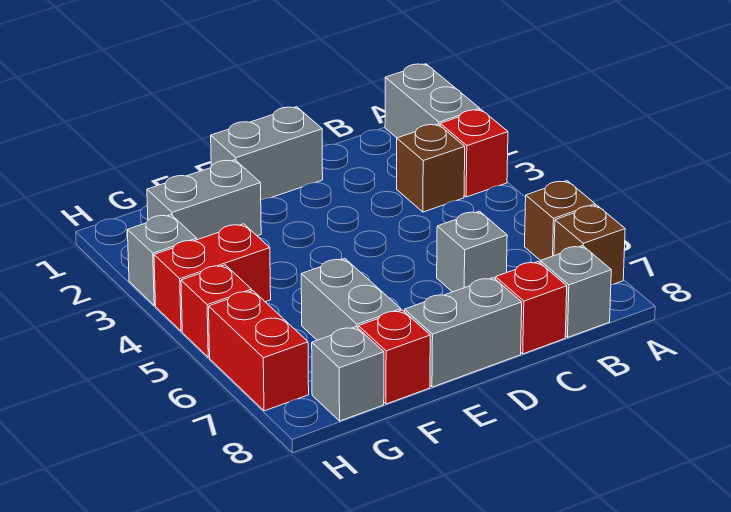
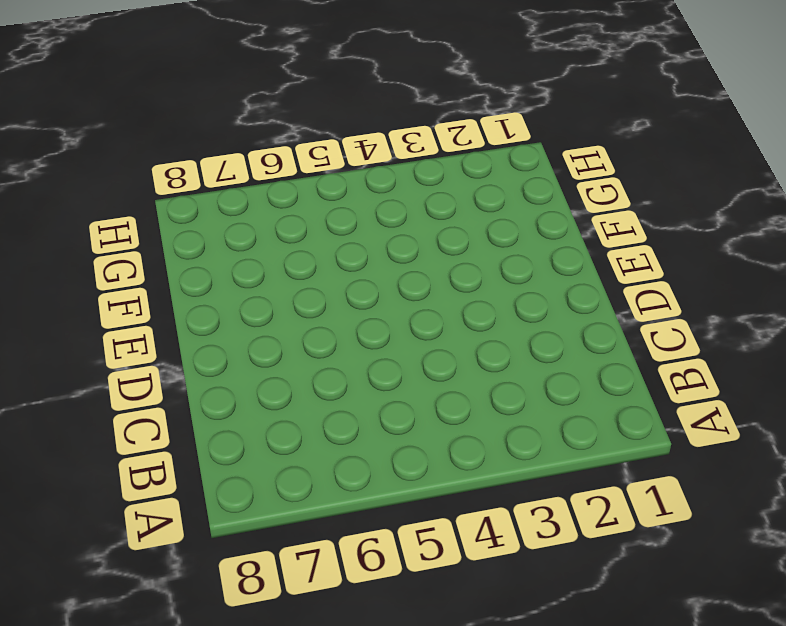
none -> grey 1x2 brick [385,64,480,138]
none -> red 1x1 brick [440,110,508,197]
none -> brown 1x1 brick [525,181,595,261]

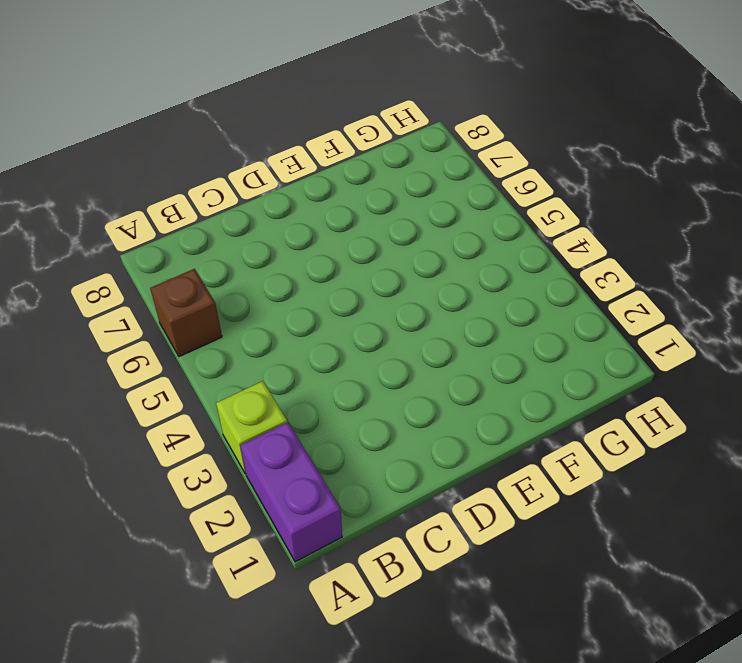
purple 1x2 brick [240,422,342,562] -> grey 1x2 brick [385,64,480,138]
lime 1x1 brick [216,381,287,474] -> red 1x1 brick [440,110,508,197]
none -> brown 1x1 brick [554,205,625,285]
none -> brown 1x1 brick [397,124,465,212]
none -> grey 1x1 brick [540,246,611,337]

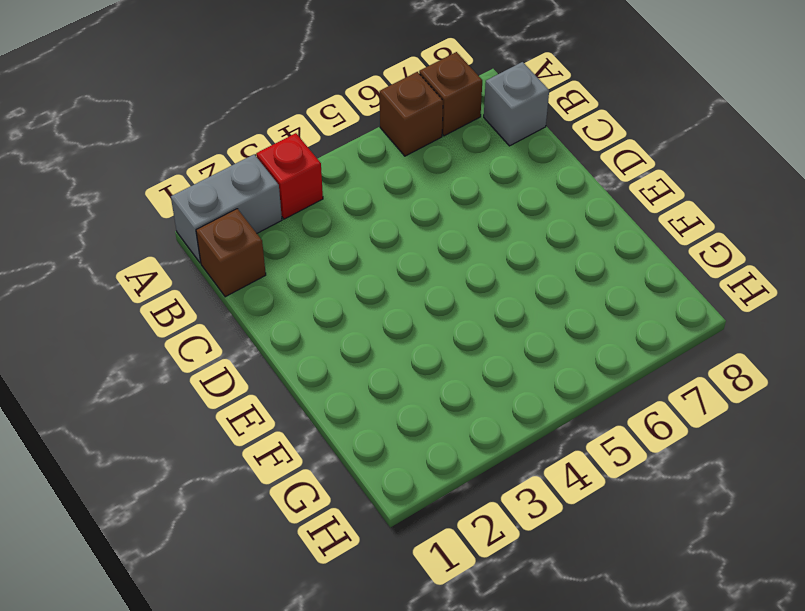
brown 1x1 brick [196,209,266,297] -> brown 1x1 brick moved to [397,124,465,212]
none -> grey 1x1 brick [437,211,507,292]
none -> red 1x1 brick [495,262,567,354]
none -> grey 1x2 brick [211,107,323,200]

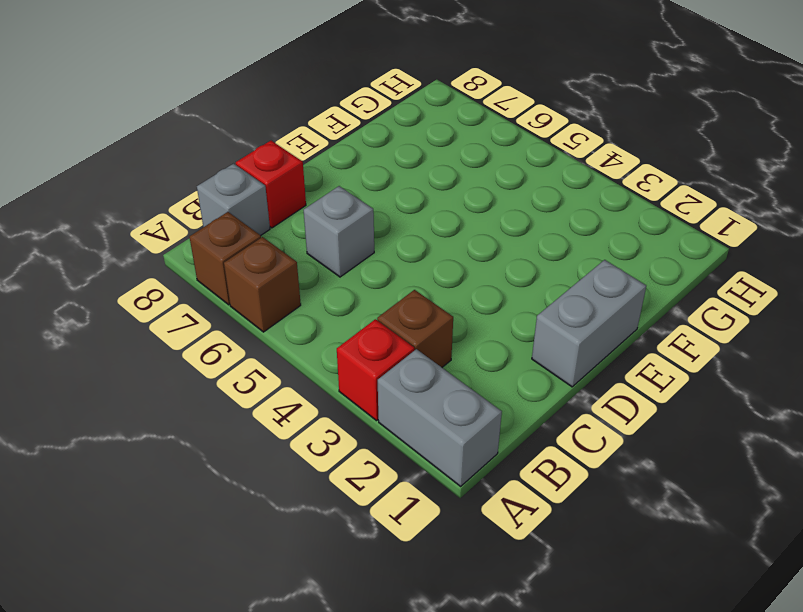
none -> grey 1x2 brick [405,278,522,387]
none -> grey 1x2 brick [147,160,261,240]
none -> grey 1x2 brick [301,258,401,340]

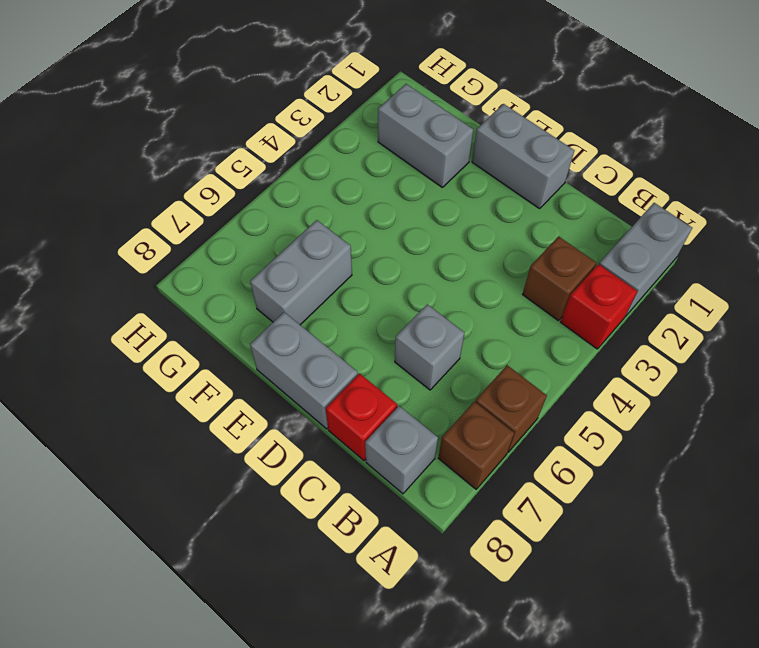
none -> red 1x1 brick [358,310,430,404]
none -> red 1x2 brick [154,224,271,331]
none -> grey 1x1 brick [312,327,384,421]

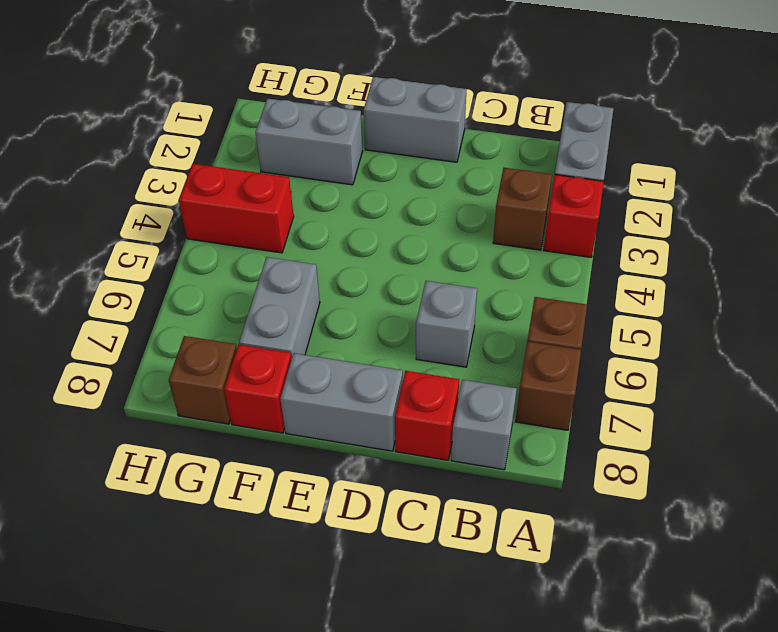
brown 1x1 brick [168,336,237,424] -> grey 1x1 brick [312,327,384,421]
none -> grey 1x1 brick [127,215,197,305]
none -> red 1x1 brick [181,265,252,357]
none -> red 1x2 brick [209,291,309,411]

